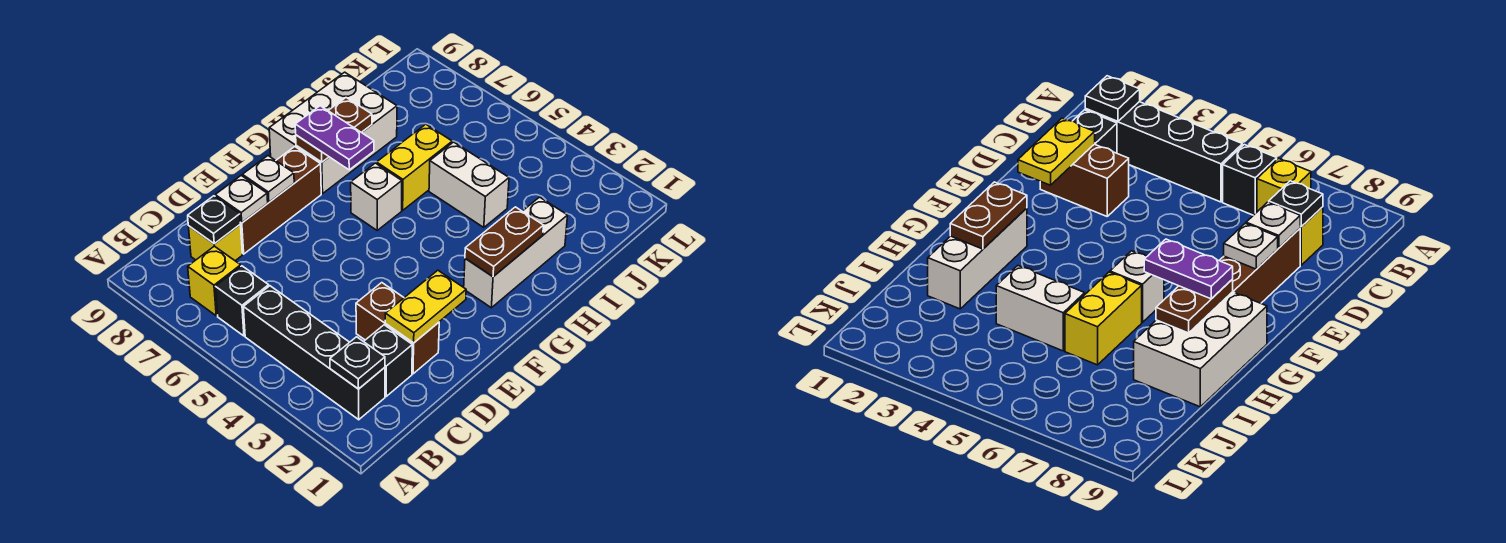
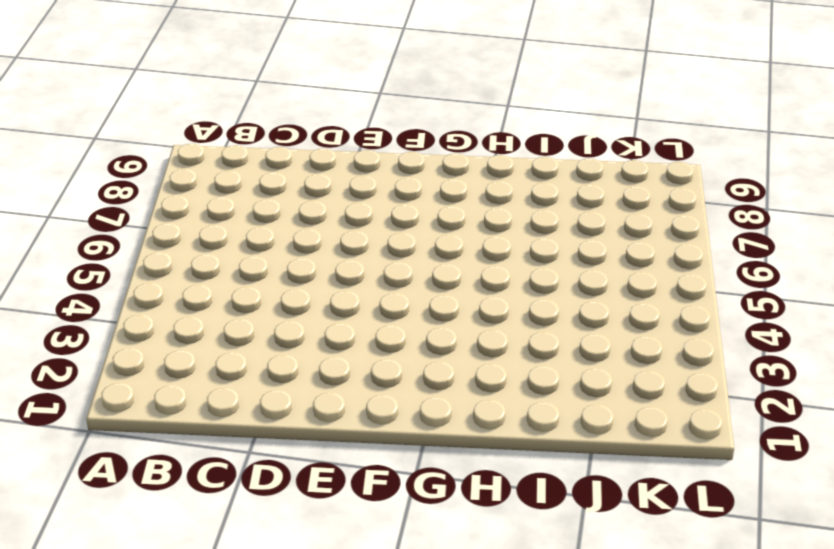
none -> black 1x4 brick [243,286,385,420]
none -> black 1x1 brick [215,266,269,336]
none -> yellow 1x1 brick [188,246,241,316]

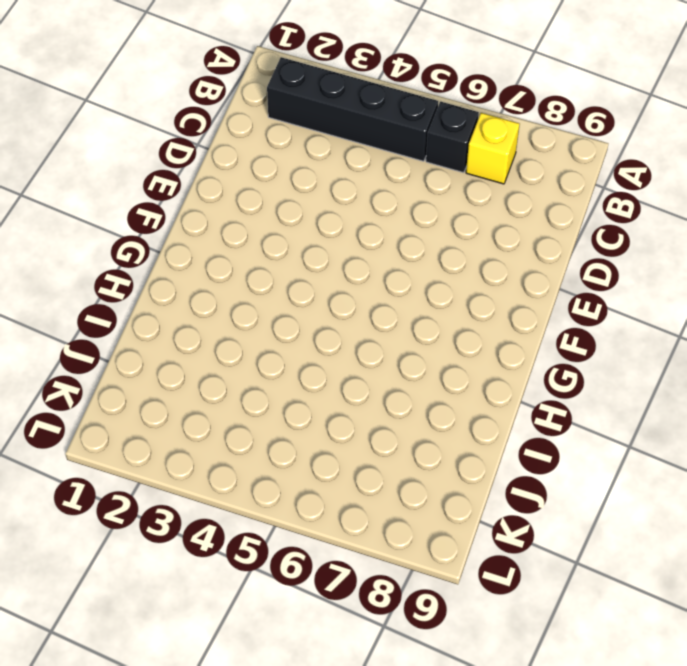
none -> black 1x1 brick [364,325,412,396]
none -> yellow 1x1 brick [189,225,242,261]
none -> brown 1x2 brick [356,283,439,374]

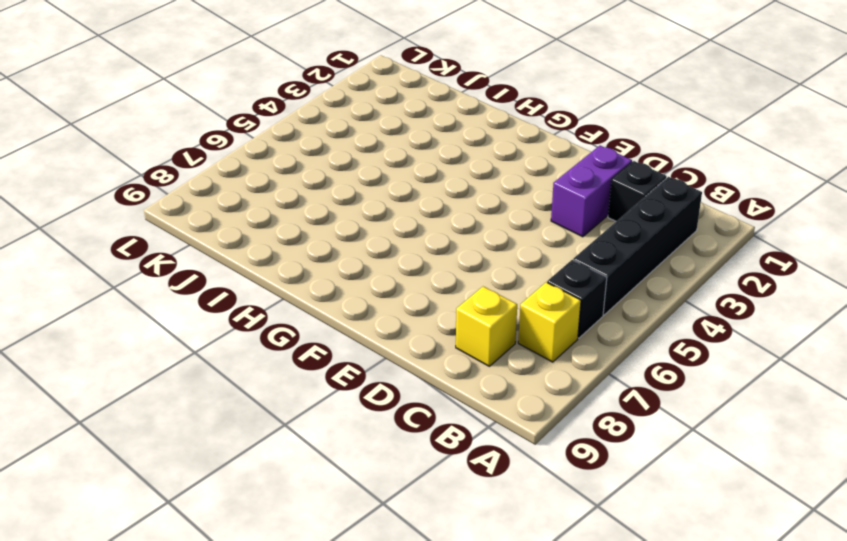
purple 1x2 brick [551,146,632,237] -> brown 1x2 brick [356,283,439,374]
none -> brown 1x3 brick [240,147,321,254]
none -> white 1x3 brick [464,197,568,308]
none -> white 1x1 brick [351,163,402,230]

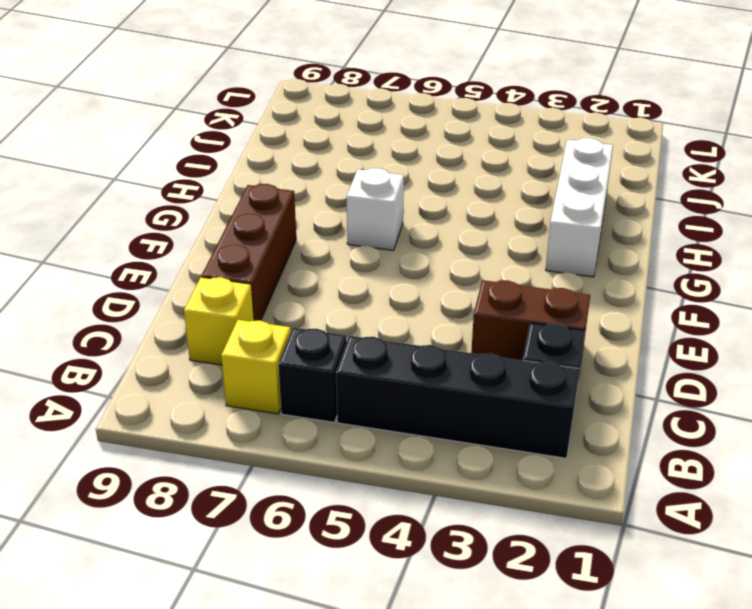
none -> white 2x3 brick [269,72,397,193]
none -> yellow 1x2 brick [377,124,452,210]
none -> white 1x2 brick [429,142,509,227]

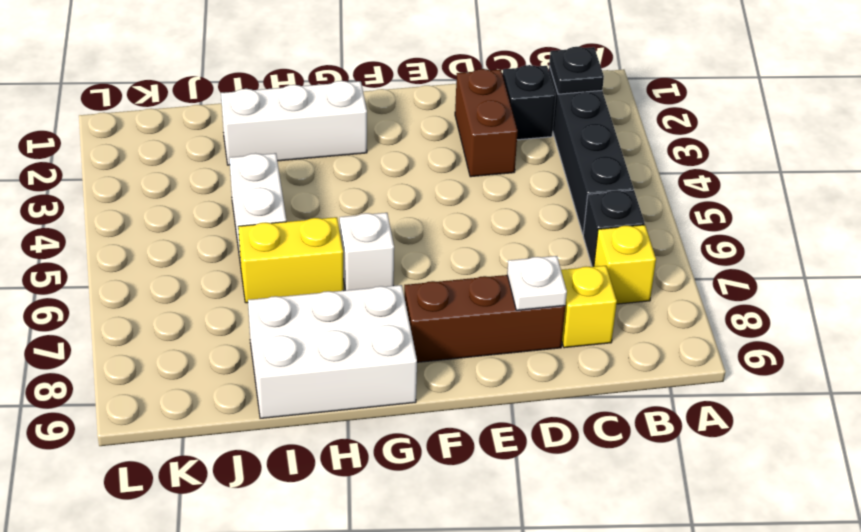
none -> black 1x1 plate [188,196,241,244]
none -> yellow 1x2 plate [385,270,466,343]
none -> white 1x1 plate [243,156,294,202]

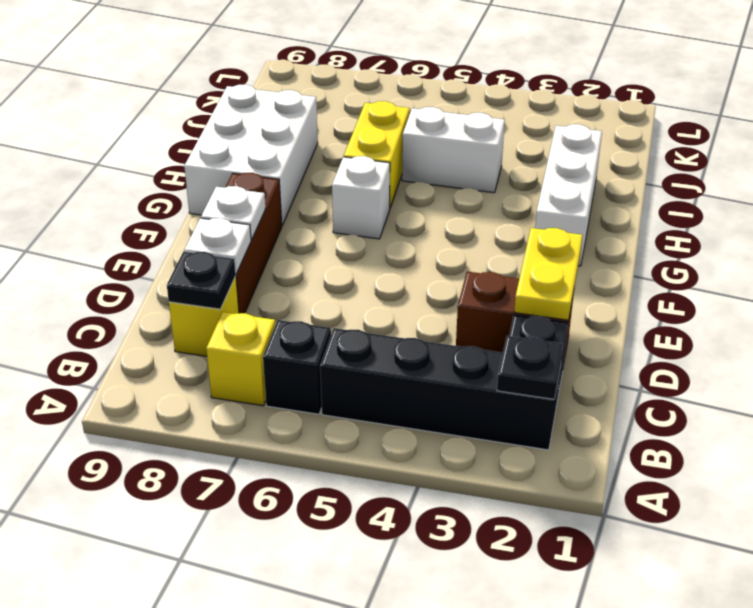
none -> brown 1x2 plate [465,207,544,277]
none -> brown 1x2 plate [296,98,372,162]
none -> purple 1x2 plate [295,106,374,170]

